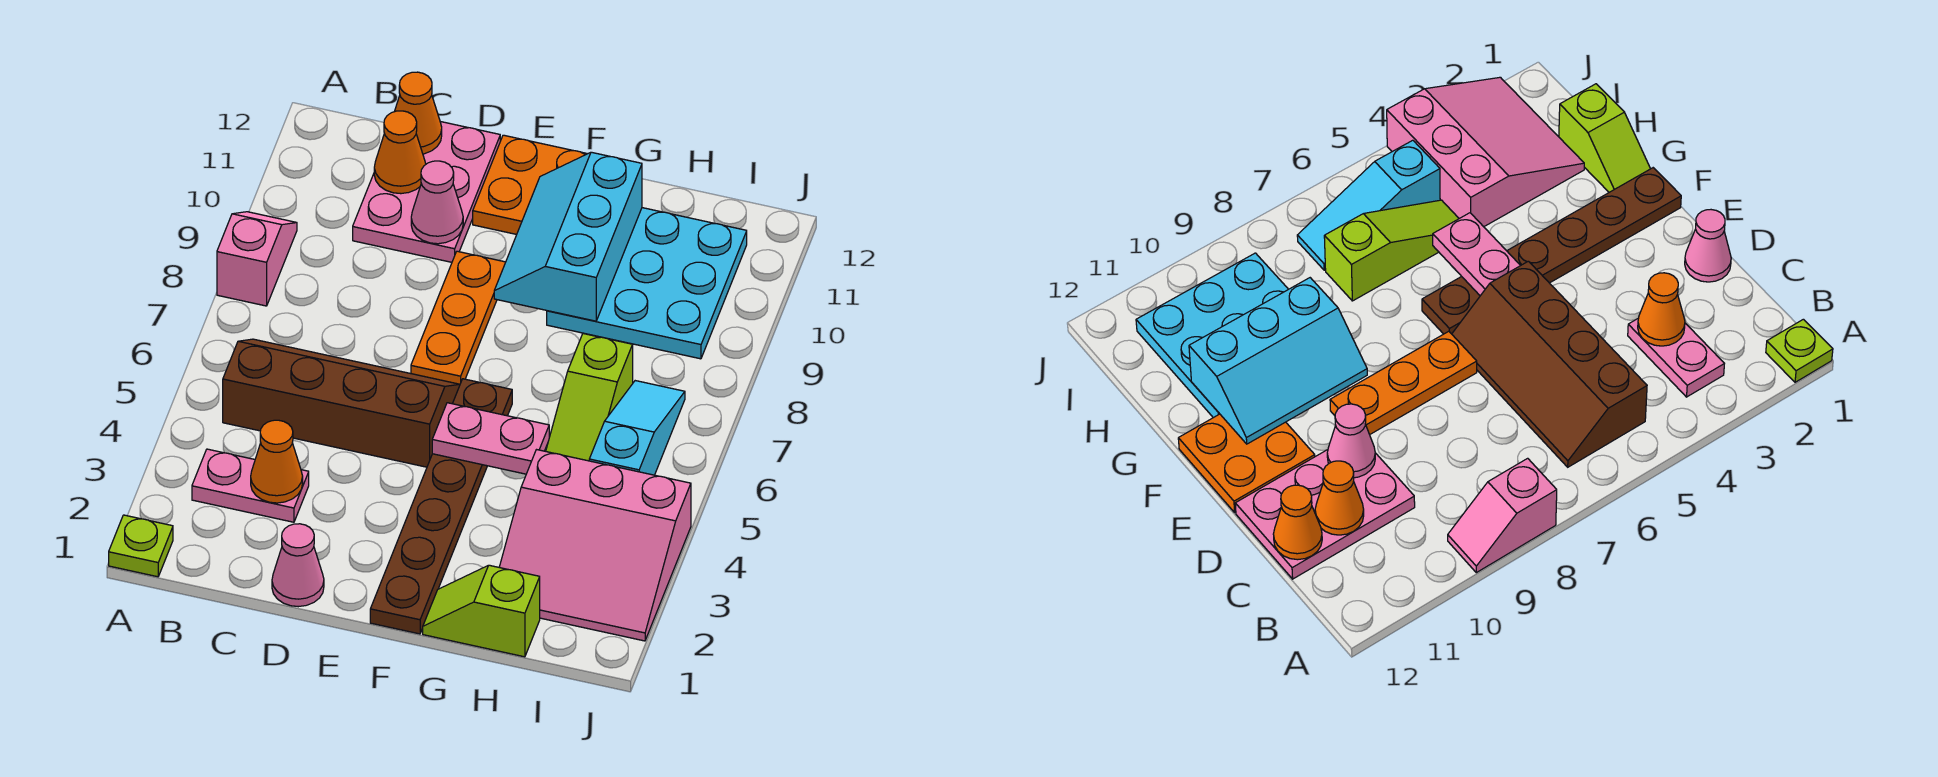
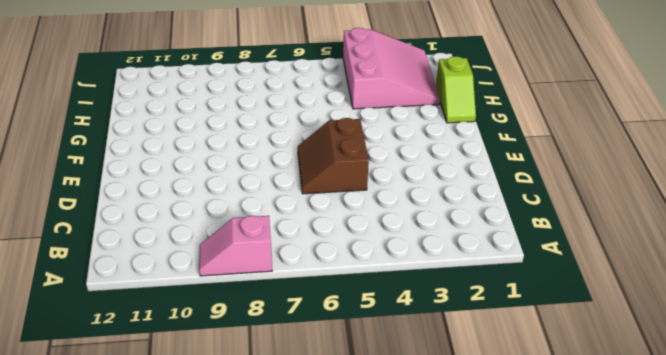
brown 2x2 slope [298,118,369,194] -> brown 2x4 slope [223,339,460,467]
none -> lime 1x1 plate [109,515,173,577]
none -> pink 1x2 plate [192,449,309,522]
none -> pink 2x3 plate [353,122,500,262]

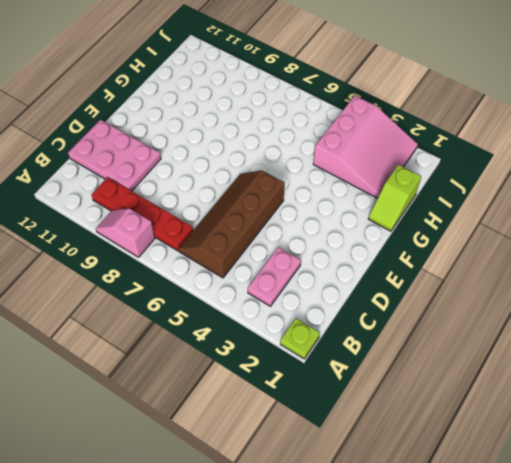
red 1x4 plate [92,177,193,251] -> none
none -> pink 1x1 cone [272,524,324,607]
none -> orange 1x3 plate [411,251,506,384]
none -> orange 2x2 plate [473,135,587,234]

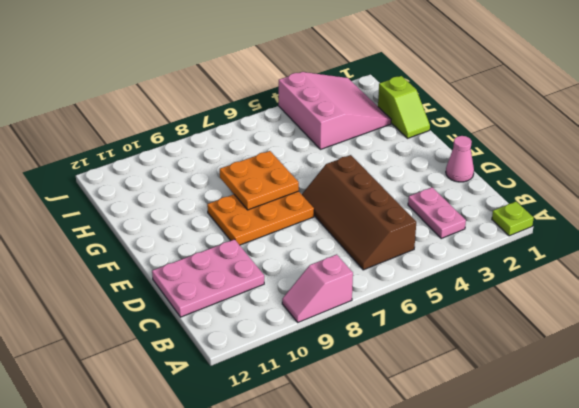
orange 2x3 plate [207,191,314,245] -> orange 1x3 plate [411,251,506,384]
orange 2x2 plate [220,151,299,210] -> orange 2x2 plate moved to [473,135,587,234]
none -> brown 1x6 plate [370,379,512,634]
none -> cyan 3x3 plate [547,208,747,359]
none -> lime 1x3 slope [546,334,633,461]

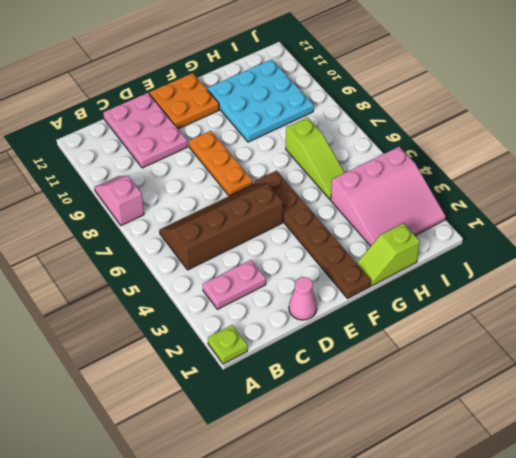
none -> cyan 1x3 slope [589,381,685,475]
none -> orange 1x1 cone [251,420,303,503]
none -> orange 1x1 cone [374,111,426,194]

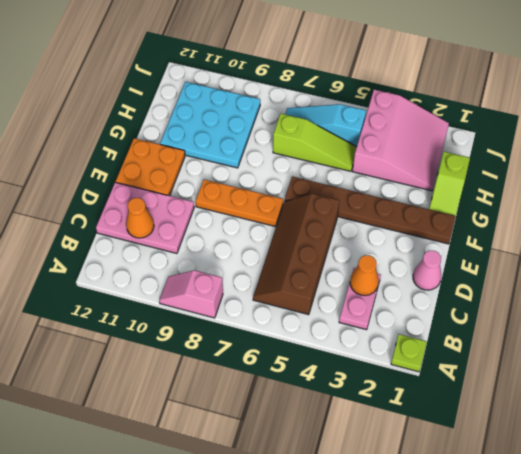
none -> orange 1x1 cone [395,72,442,154]
none -> pink 1x1 cone [411,161,463,244]
none -> pink 1x2 plate [432,403,549,474]

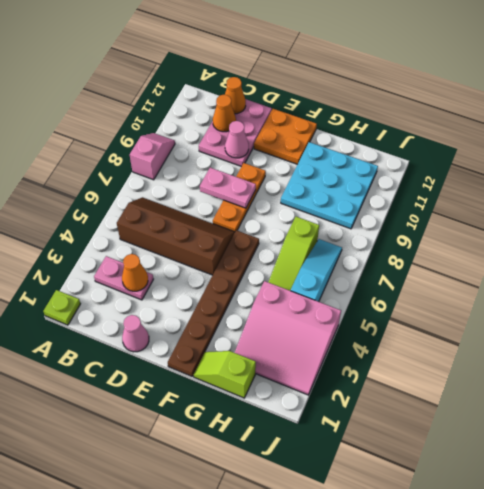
pink 1x2 plate [200,168,256,208] -> pink 1x2 plate moved to [432,403,549,474]
none -> cyan 2x3 slope [494,152,642,321]

